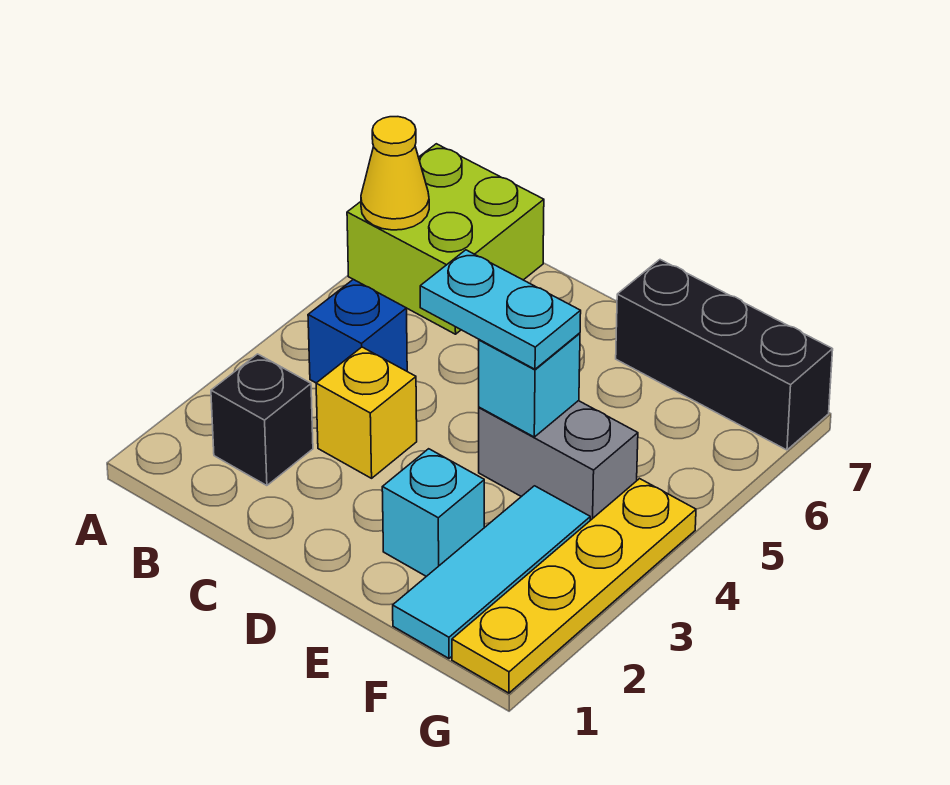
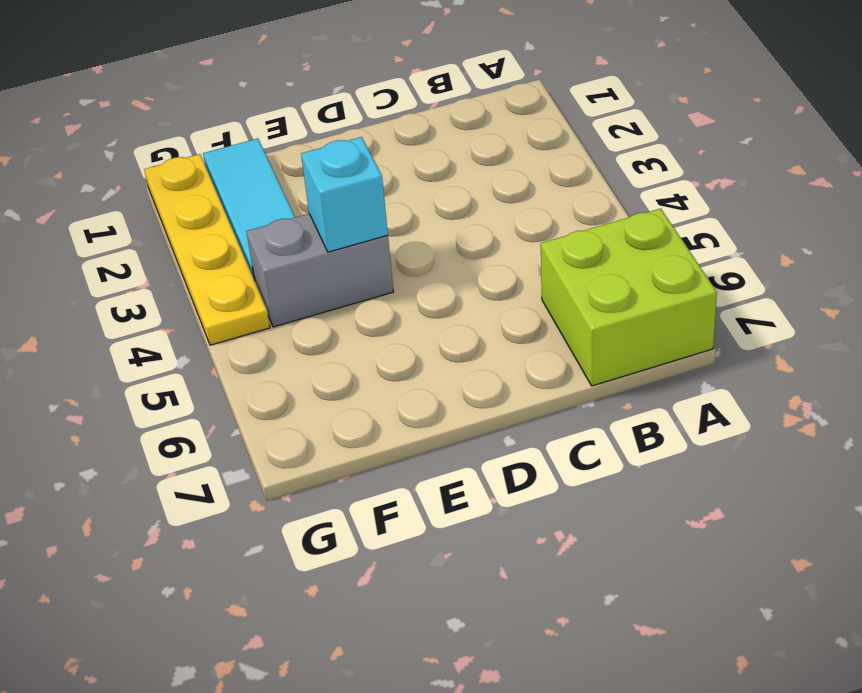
none -> black 1x1 brick [211,354,313,486]
none -> blue 1x1 brick [308,279,407,383]
none -> yellow 1x1 brick [316,347,417,478]

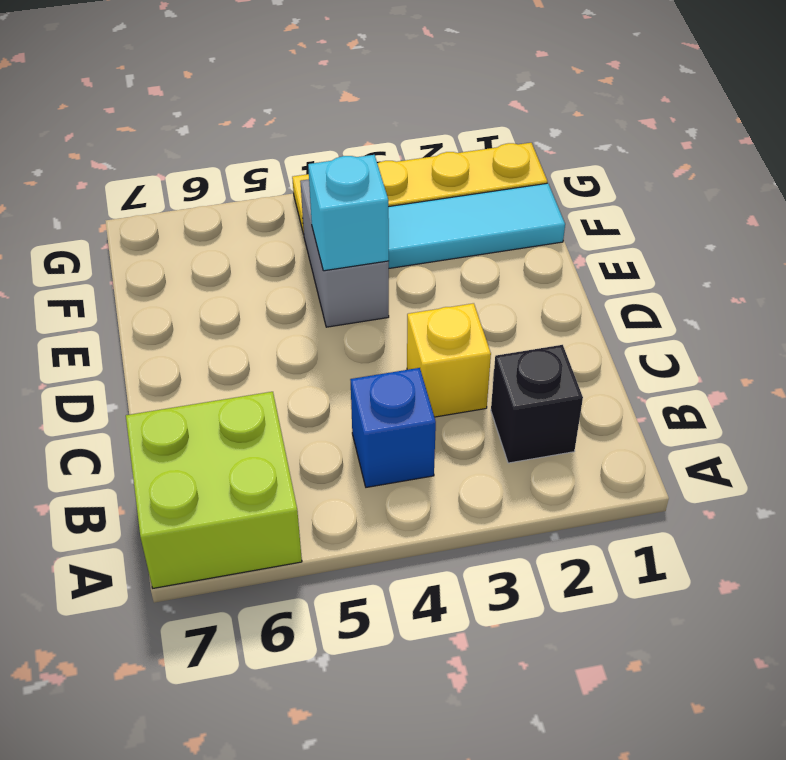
none -> cyan 1x1 brick [382,449,484,576]
none -> black 1x3 brick [616,260,833,450]
none -> yellow 1x1 cone [361,117,429,230]

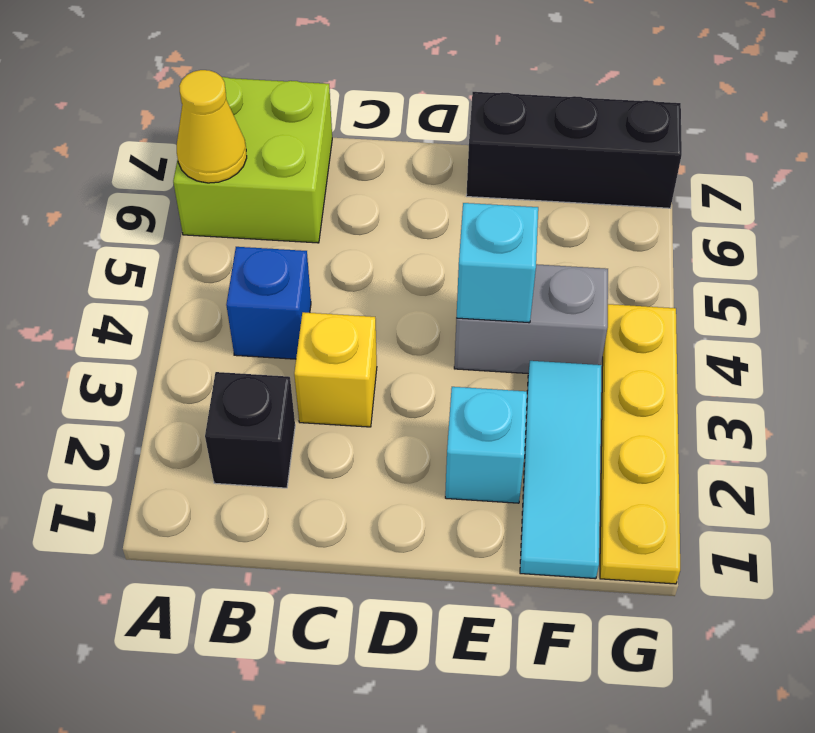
none -> cyan 1x2 plate [420,250,581,369]

